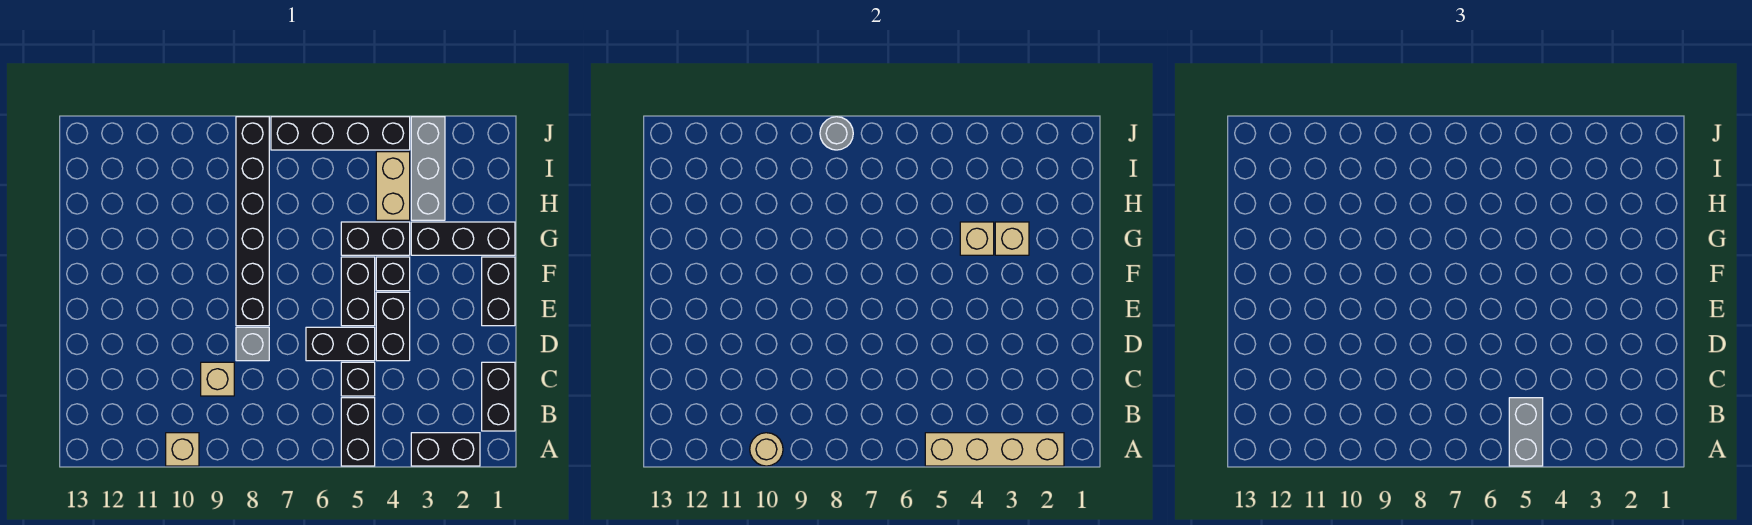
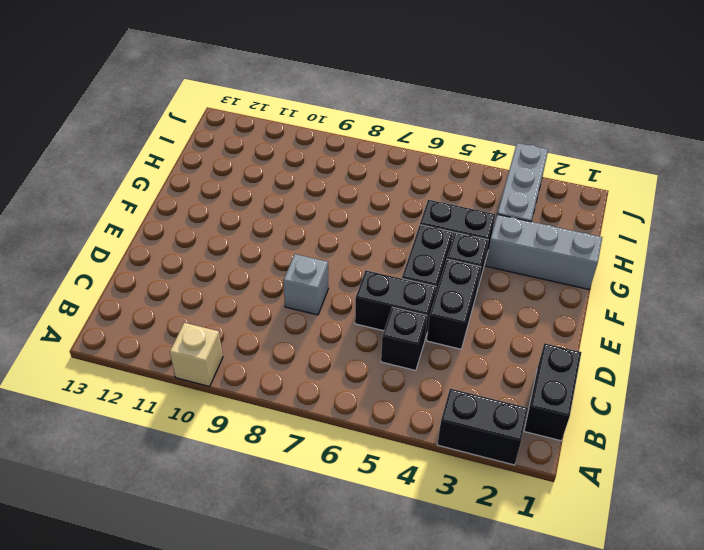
grey 1x3 brick [486,214,602,289] -> black 1x3 brick [411,222,515,255]
none -> black 1x2 brick [341,398,375,466]
none -> tan 1x1 brick [201,362,234,396]
none -> black 1x2 brick [482,257,515,326]

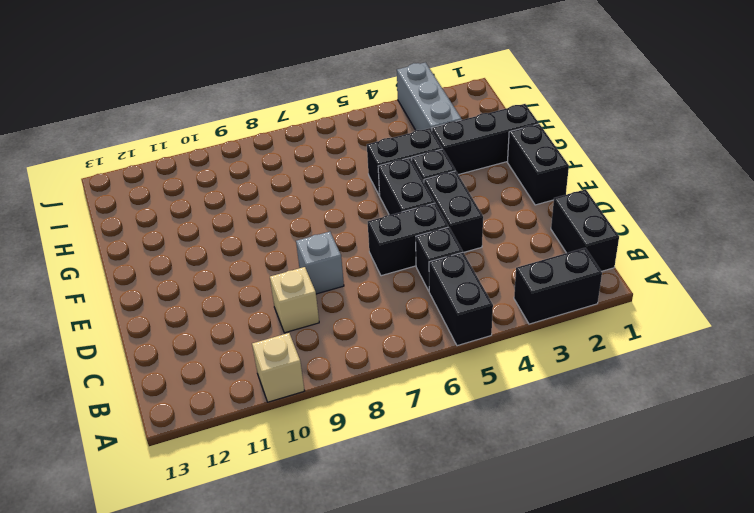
none -> black 1x6 brick [236,117,269,326]
none -> tan 1x2 brick [376,152,410,220]
none -> black 1x4 brick [271,117,410,150]

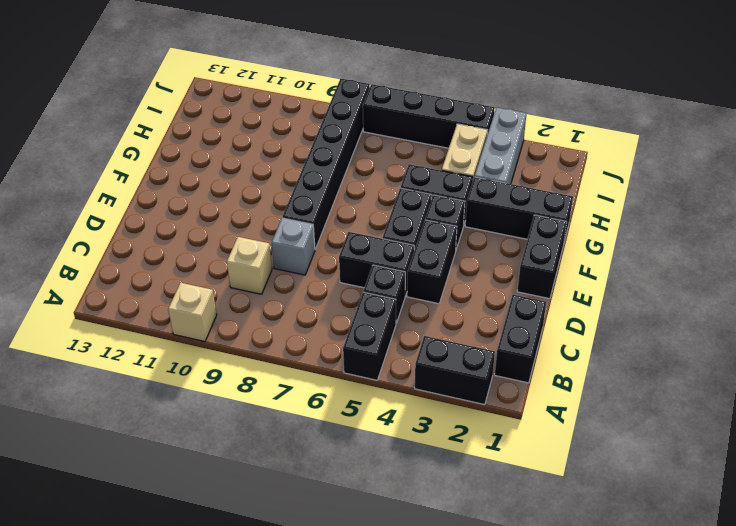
none -> tan 1x4 brick [925,433,1064,466]
none -> tan 1x1 round brick [750,433,783,466]
none -> tan 1x1 brick [995,222,1029,255]

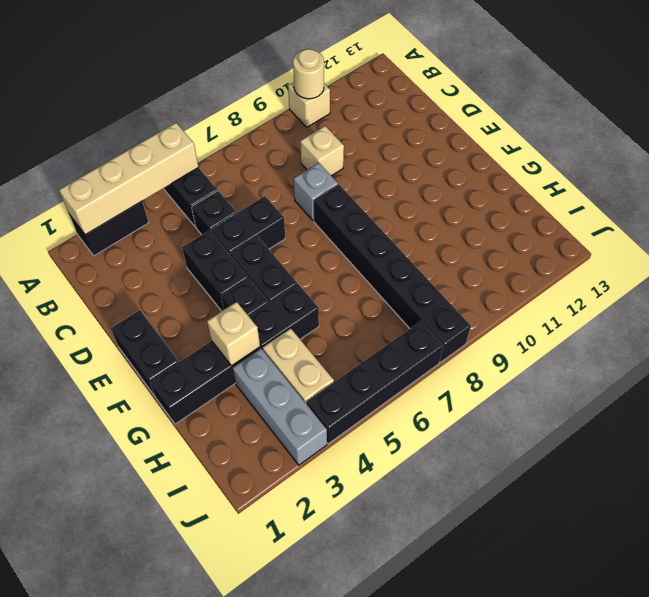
none -> black 1x2 brick [482,362,515,431]
none -> tan 1x1 brick [960,222,994,255]
none -> grey 1x1 round brick [820,117,853,150]

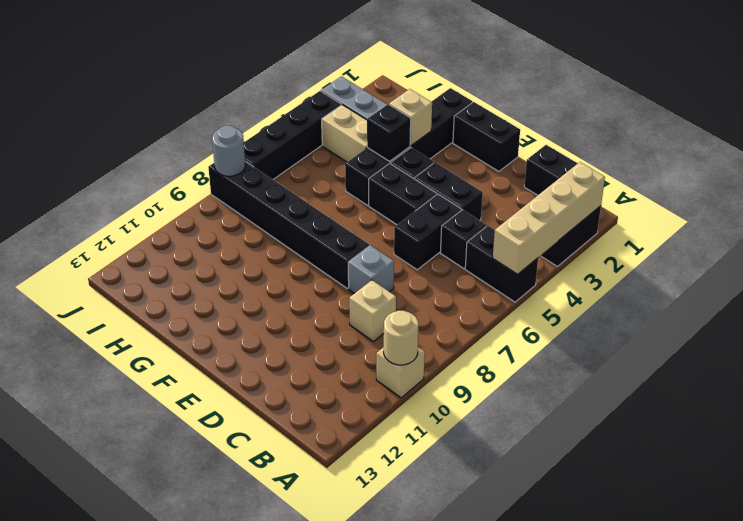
black 1x1 brick [367,104,411,161] -> tan 1x1 brick [960,222,994,255]
none -> grey 1x2 brick [1509,398,1543,466]

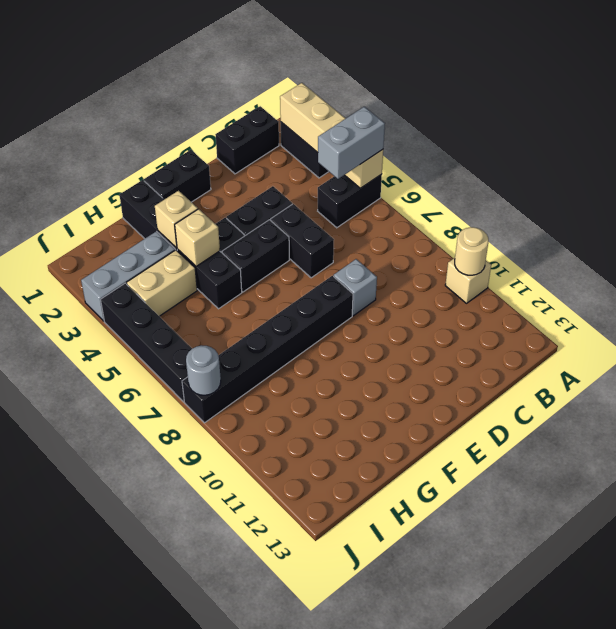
none -> black 1x1 brick [341,362,375,396]
none -> tan 1x1 brick [201,362,234,396]

